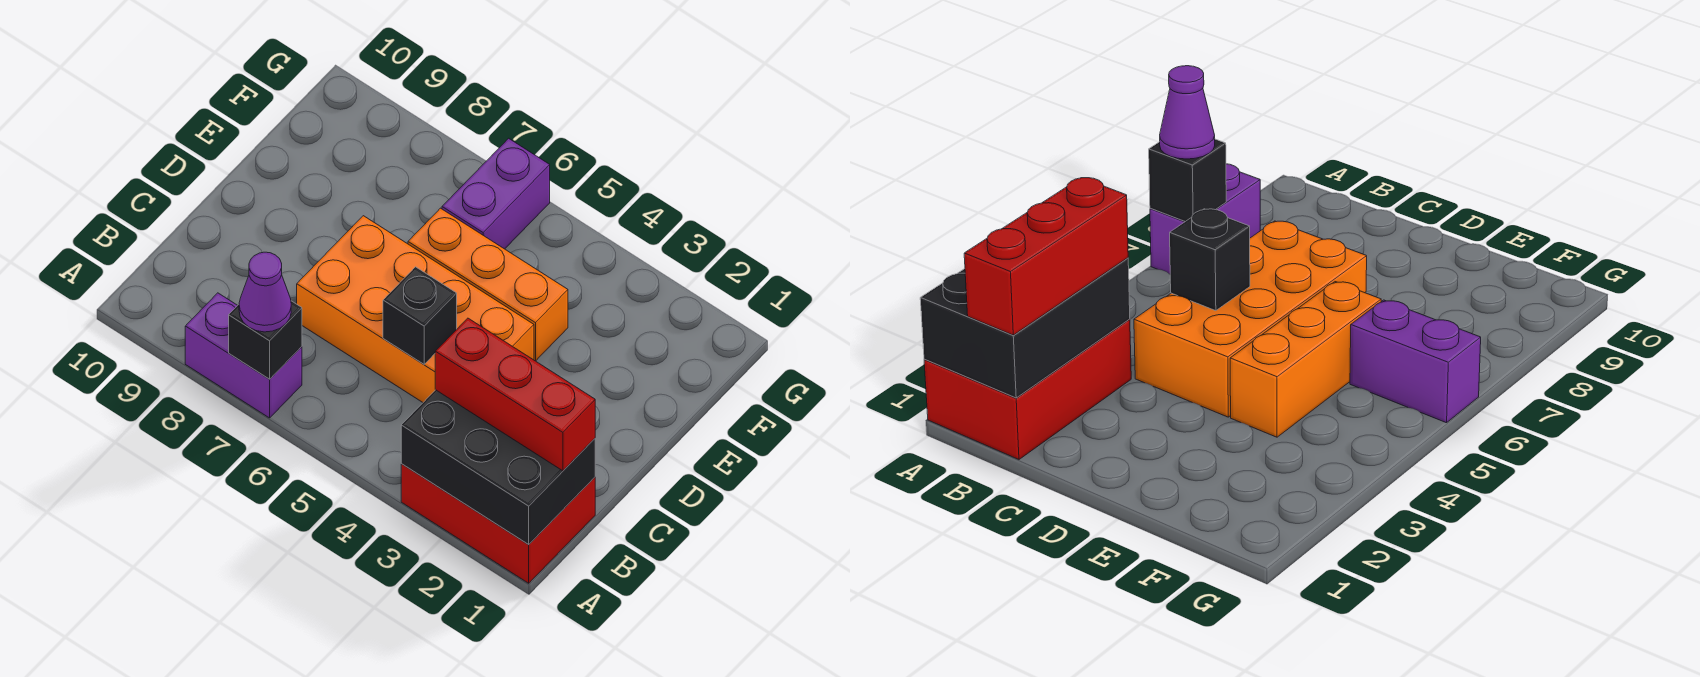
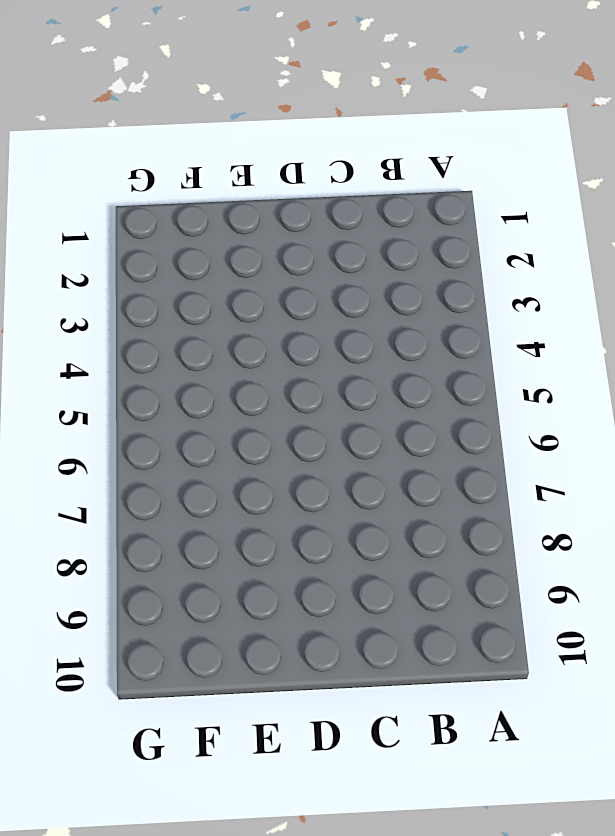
none -> red 2x3 brick [401,464,595,583]
none -> purple 1x2 brick [185,293,302,418]

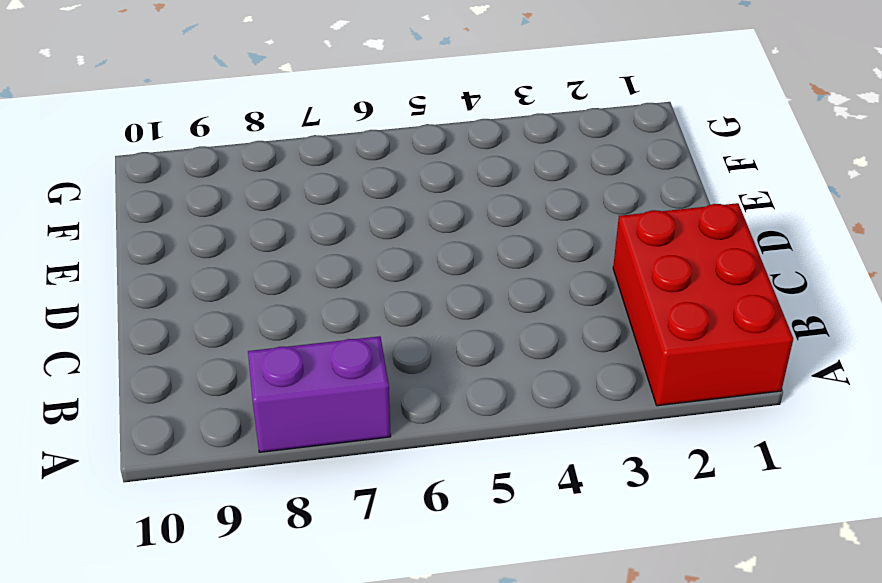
red 2x3 brick [613,203,793,406] -> red 2x3 brick turned to [401,464,595,583]
none -> orange 2x4 brick [297,216,534,402]
none -> orange 1x3 brick [408,208,568,361]

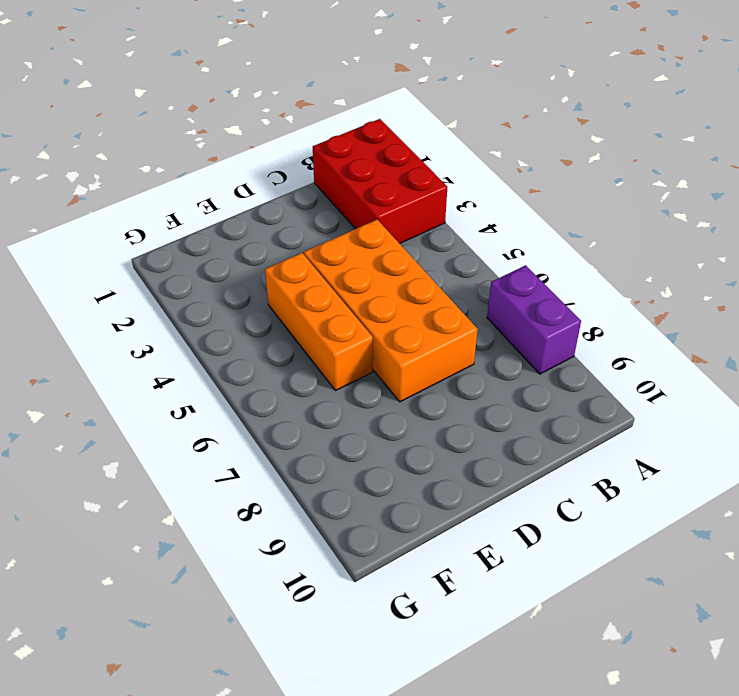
none -> purple 1x2 brick [442,138,550,249]
none -> black 2x3 brick [401,390,595,545]

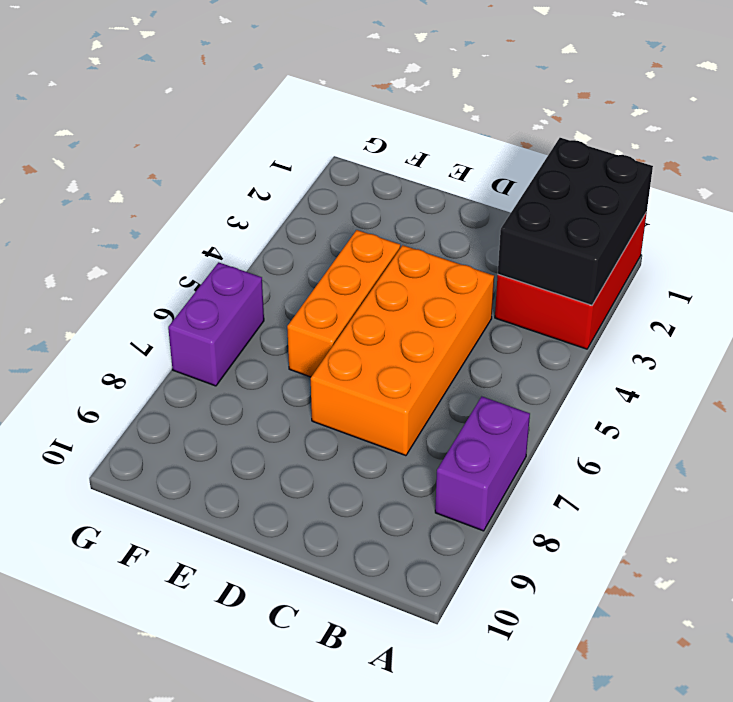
purple 1x2 brick [168,262,264,386] -> purple 1x2 brick turned to [442,138,550,249]
none -> black 1x1 brick [229,301,302,379]
none -> black 1x1 brick [383,267,457,364]

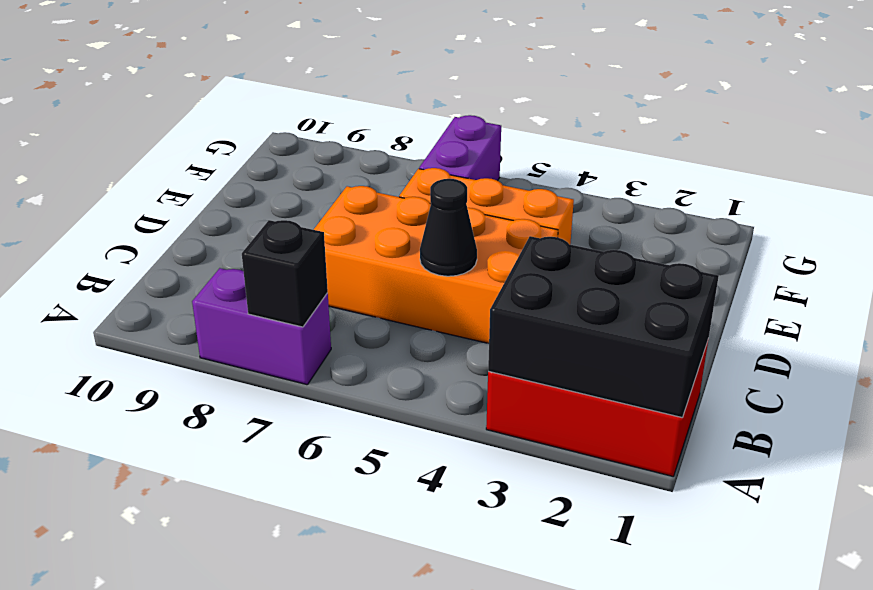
black 1x1 cone [420,179,477,276] -> black 1x1 brick [383,267,457,364]
none -> purple 1x1 cone [239,252,291,332]
none -> red 1x3 brick [435,318,595,471]

